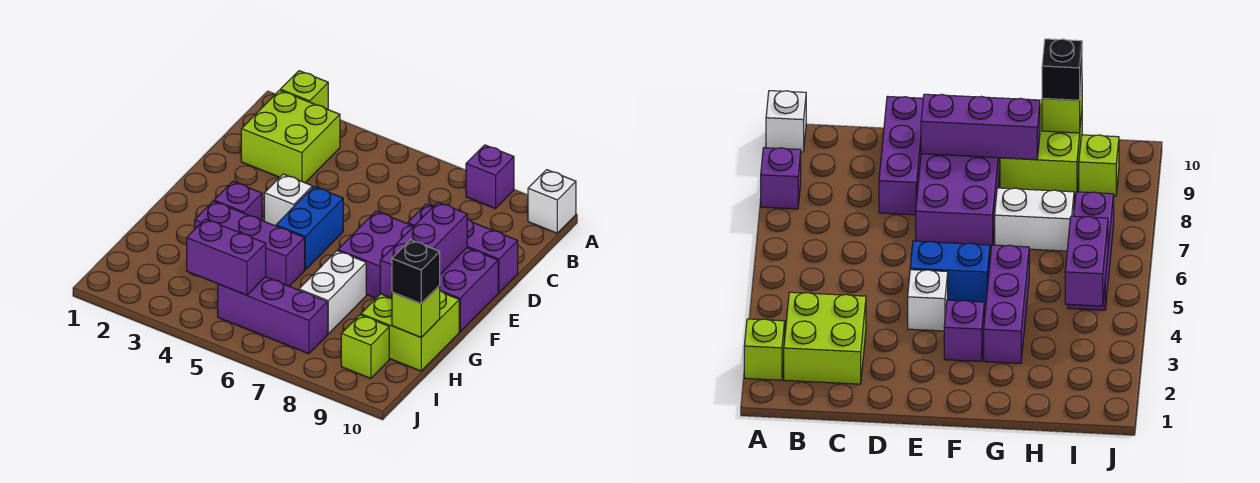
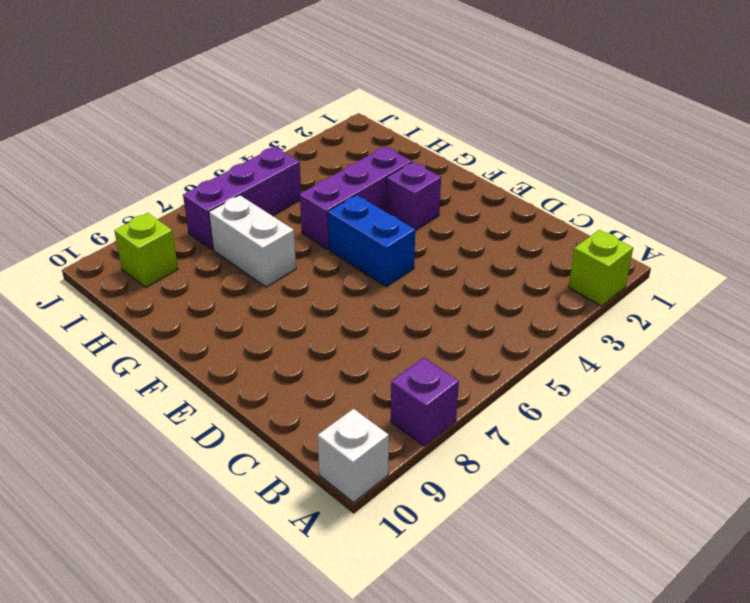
none -> lime 2x2 brick [241,90,340,183]
none -> purple 1x3 brick [408,204,518,292]
none -> white 1x1 brick [264,174,312,226]

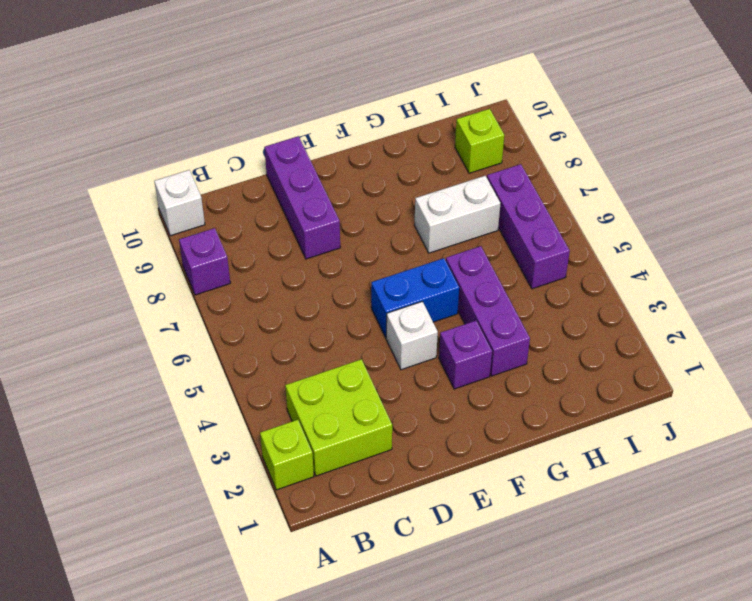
none -> purple 2x4 brick [338,211,498,332]
none -> lime 2x2 brick [361,291,459,371]
none -> purple 1x3 brick [380,202,467,298]

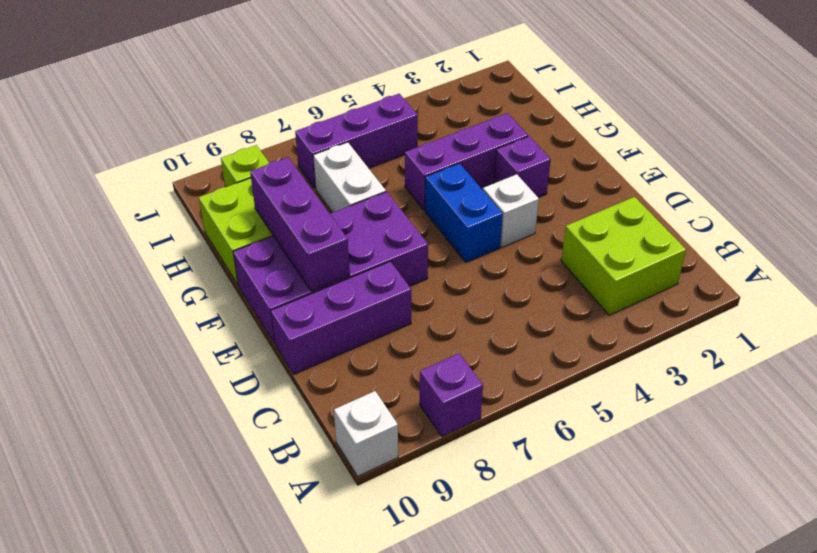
none -> lime 1x1 brick [280,71,328,109]
none -> lime 1x1 brick [392,286,440,337]
none -> purple 1x2 brick [187,219,266,295]

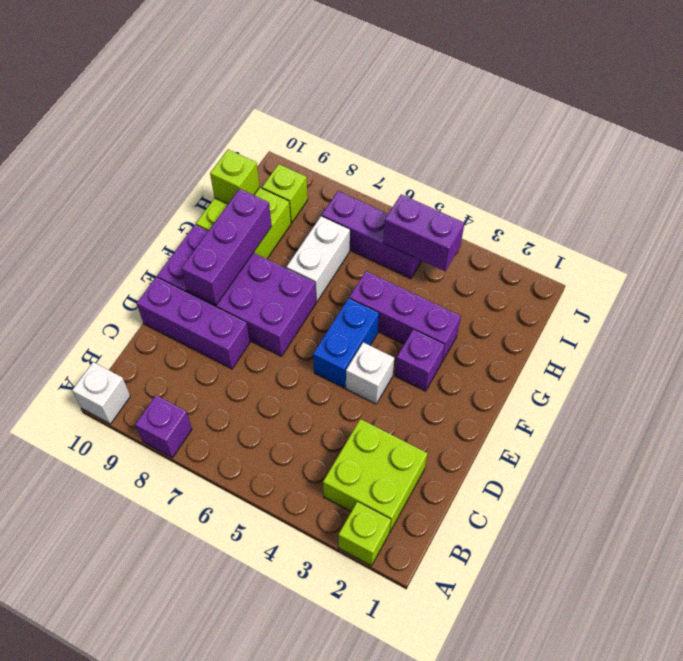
none -> black 1x1 brick [392,240,440,304]

